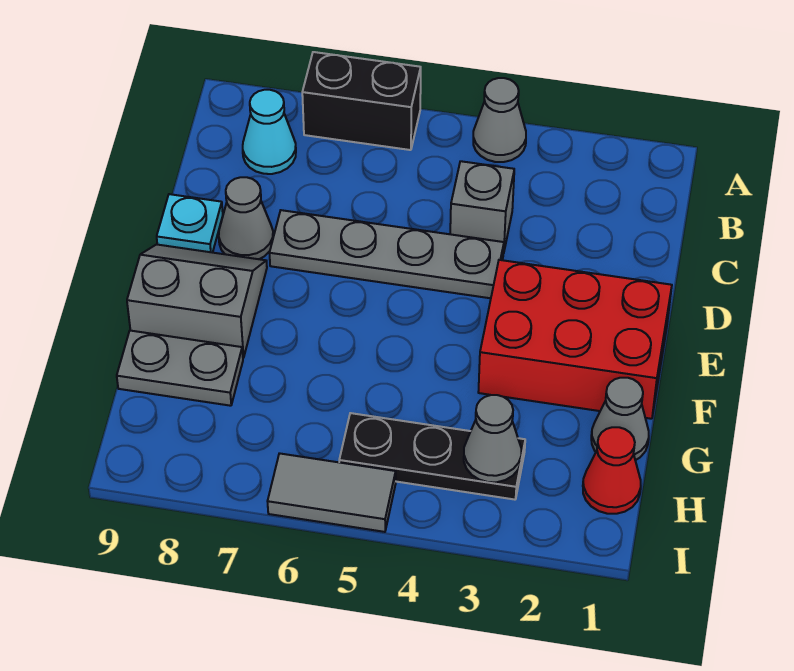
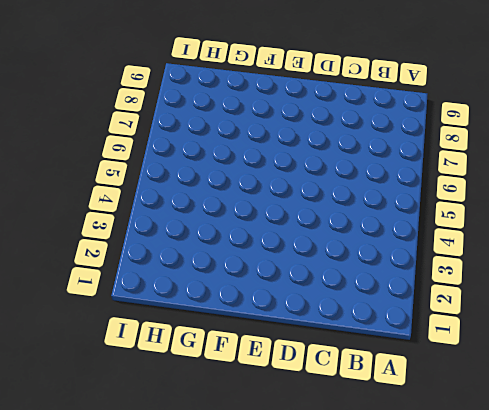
none -> grey 1x1 cone [473,78,526,162]
none -> black 1x2 brick [302,52,421,150]
none -> cyan 1x1 cone [243,90,296,174]

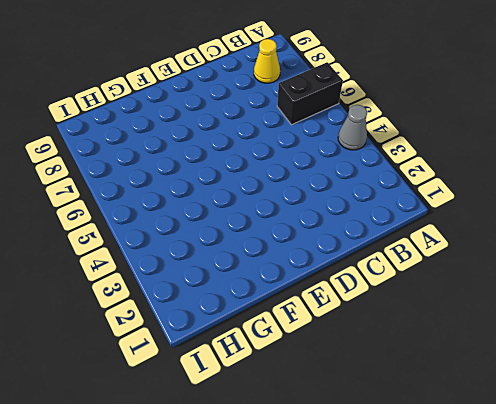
black 1x2 brick [277,62,343,125] -> black 1x2 brick turned to [302,52,421,150]
yellow 1x1 cone [254,39,280,83] -> cyan 1x1 cone [243,90,296,174]
none -> grey 1x1 brick [450,161,514,250]
none -> grey 1x4 plate [269,210,504,298]
none -> grey 1x1 cone [219,177,273,259]

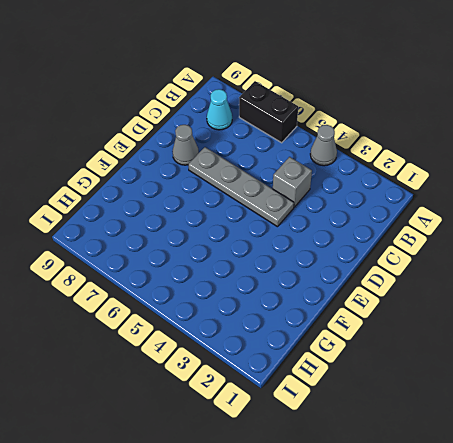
none -> cyan 1x1 plate [157,194,223,253]
none -> red 2x3 brick [478,260,672,419]
none -> grey 2x2 slope [127,244,267,358]

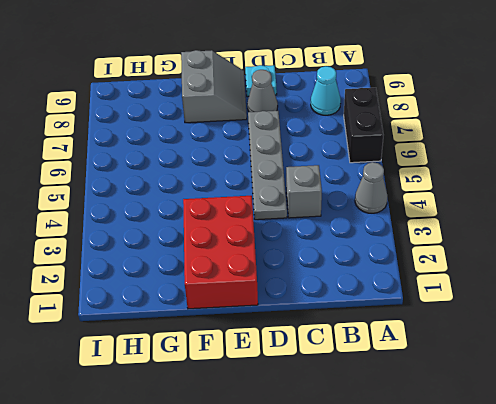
none -> grey 1x1 cone [591,378,649,460]
none -> grey 1x2 plate [117,331,243,406]
none -> red 1x1 cone [583,427,641,514]

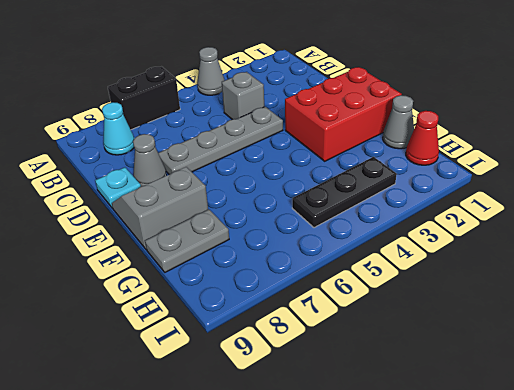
none -> grey 1x2 tile [268,453,396,532]
none -> grey 1x1 cone [464,395,521,482]

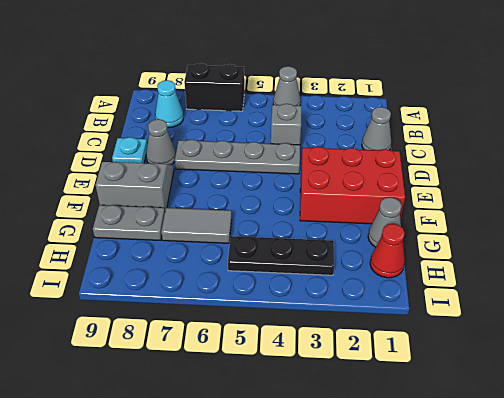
grey 1x1 cone [362,107,391,150] -> grey 1x1 cone moved to [464,395,521,482]
grey 1x2 tile [161,208,232,243] -> grey 1x2 tile moved to [268,453,396,532]

